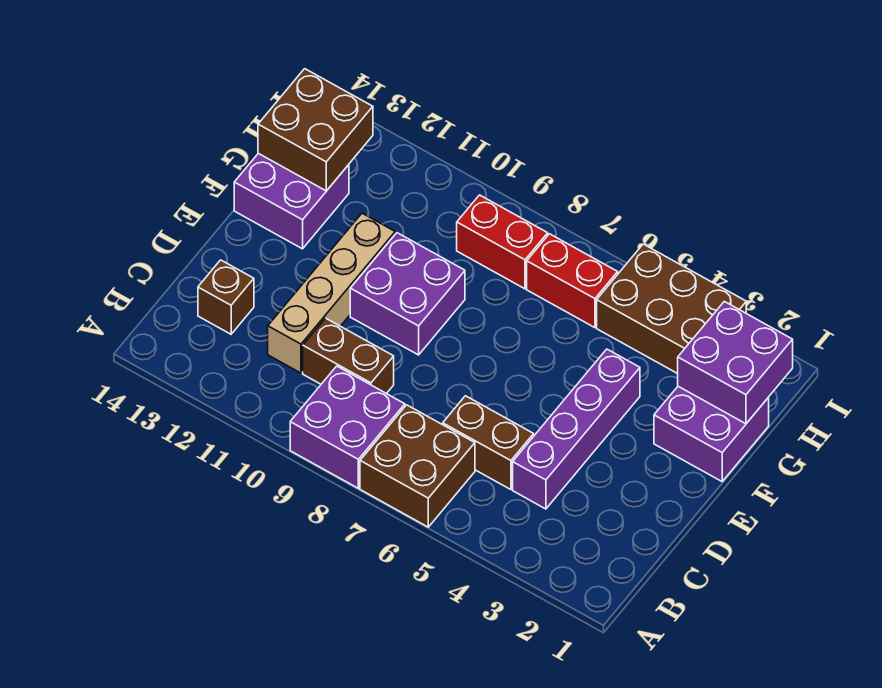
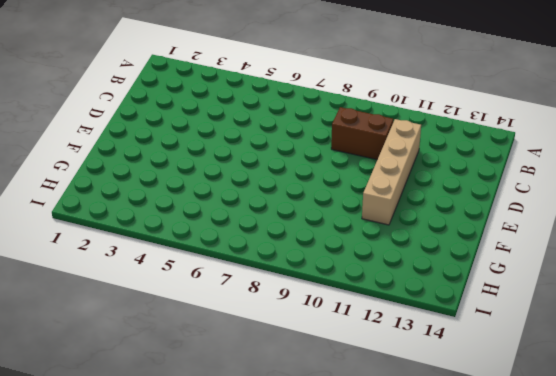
none -> brown 2x2 brick [360,405,475,527]
none -> purple 2x2 brick [290,366,405,488]
none -> purple 1x4 brick [513,349,640,509]

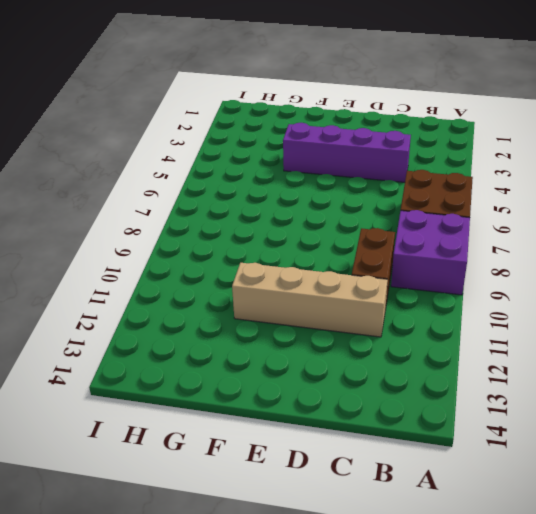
none -> brown 1x2 brick [443,396,534,490]
none -> brown 1x1 brick [198,260,254,334]
none -> purple 2x2 brick [350,233,465,355]

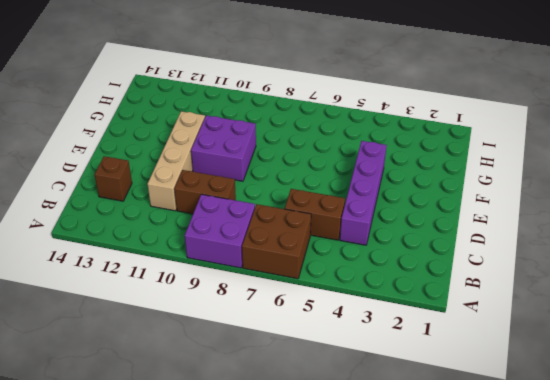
none -> purple 2x2 brick [654,386,769,481]
none -> purple 2x2 brick [234,153,349,249]
none -> brown 2x3 brick [597,244,746,374]

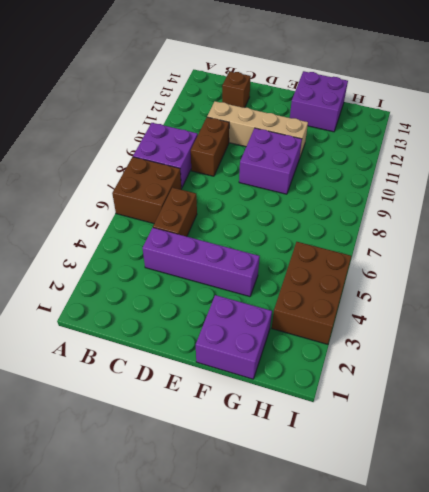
none -> red 1x2 brick [527,234,618,328]
none -> red 1x2 brick [457,195,548,289]
none -> purple 2x2 brick [678,301,793,424]

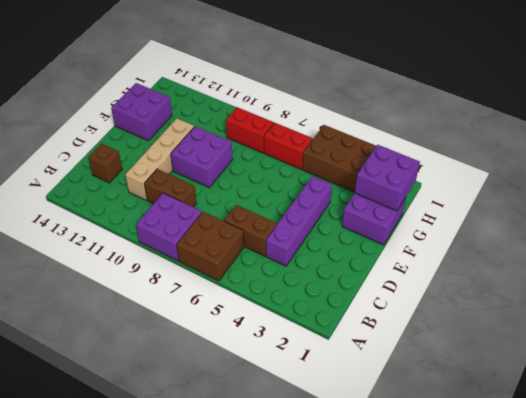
none -> brown 2x2 brick [258,69,373,191]

